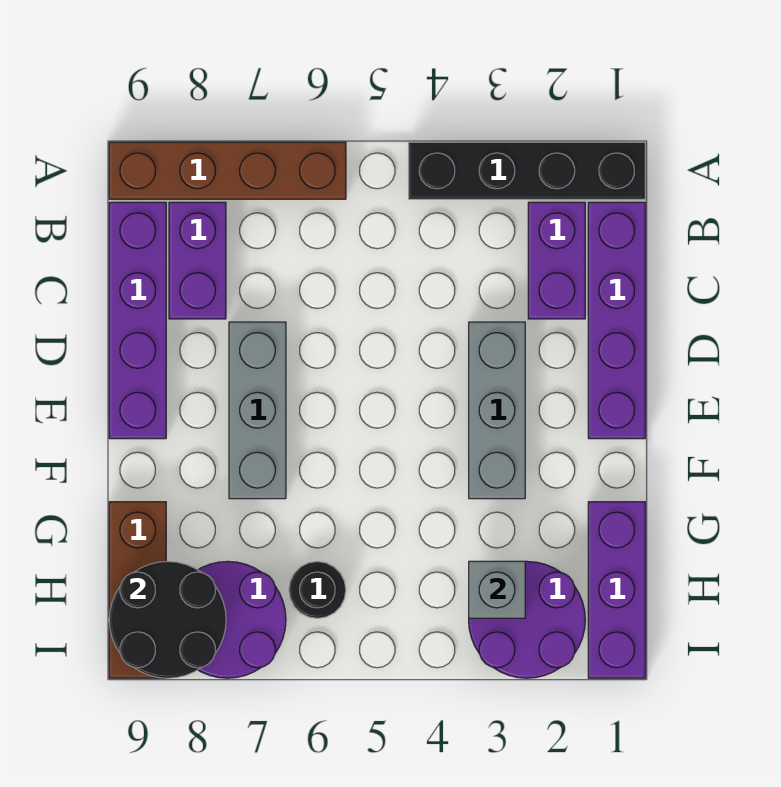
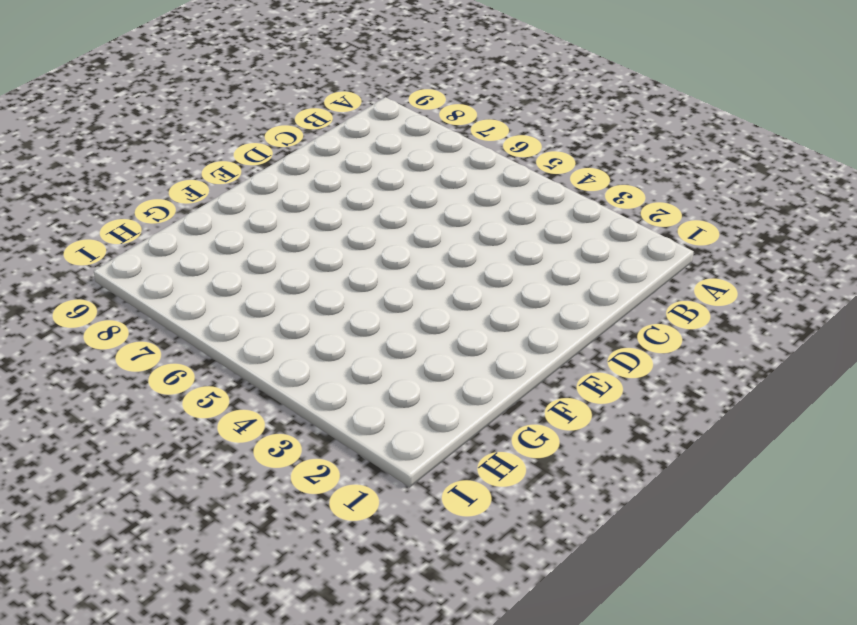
none -> black 1x4 brick [409,142,645,199]
none -> brown 1x4 brick [109,142,346,199]
none -> purple 1x4 brick [588,202,645,439]

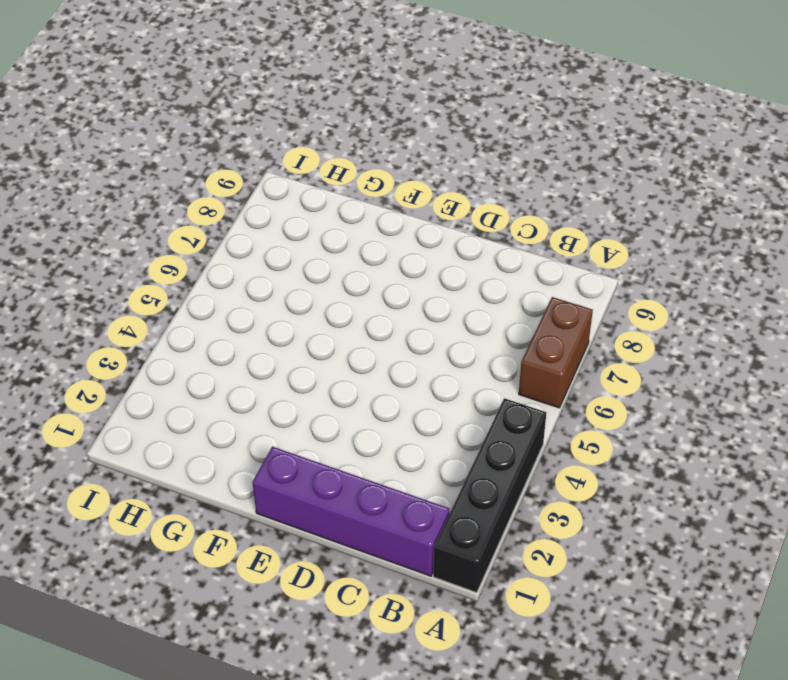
brown 1x2 brick [519,297,593,408] -> brown 1x4 brick [109,142,346,199]
none -> purple 1x2 brick [528,202,585,319]
none -> purple 1x2 brick [169,202,226,319]
none -> purple 1x4 brick [109,202,166,439]

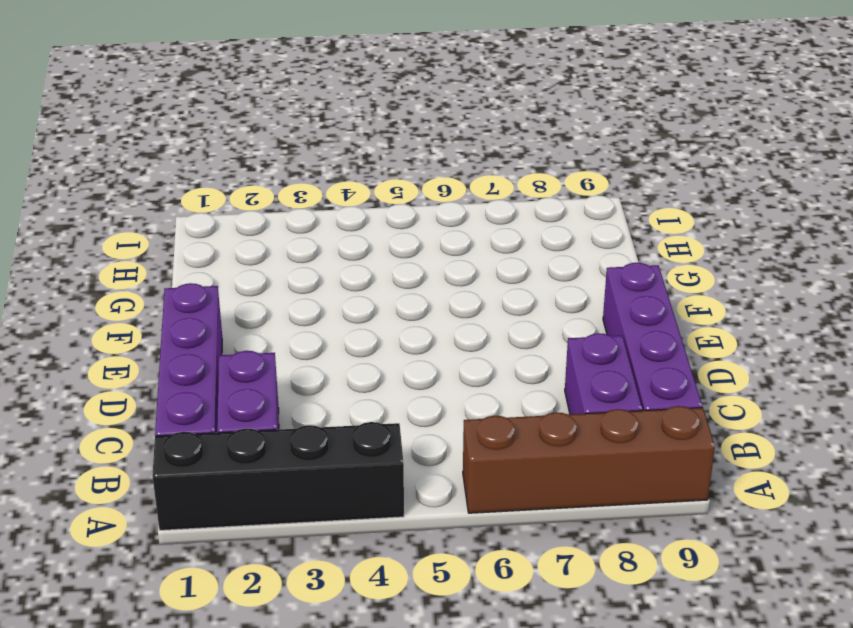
none -> grey 1x3 brick [469,322,525,499]
none -> grey 1x3 brick [229,322,286,499]
none -> purple 1x3 brick [588,502,645,678]

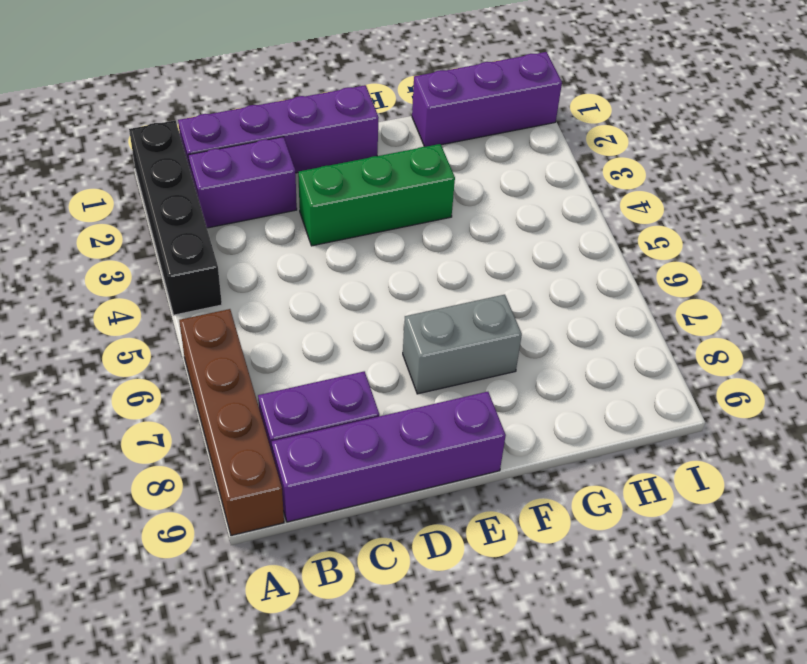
green 1x3 brick [298,144,455,246] -> grey 1x3 brick [469,322,525,499]
grey 1x2 brick [403,295,522,394] -> grey 1x3 brick [229,322,286,499]
none -> brown 1x3 brick [109,502,166,678]
none -> purple 2x2 round brick [469,561,585,678]
none -> black 1x1 round brick [289,561,346,618]

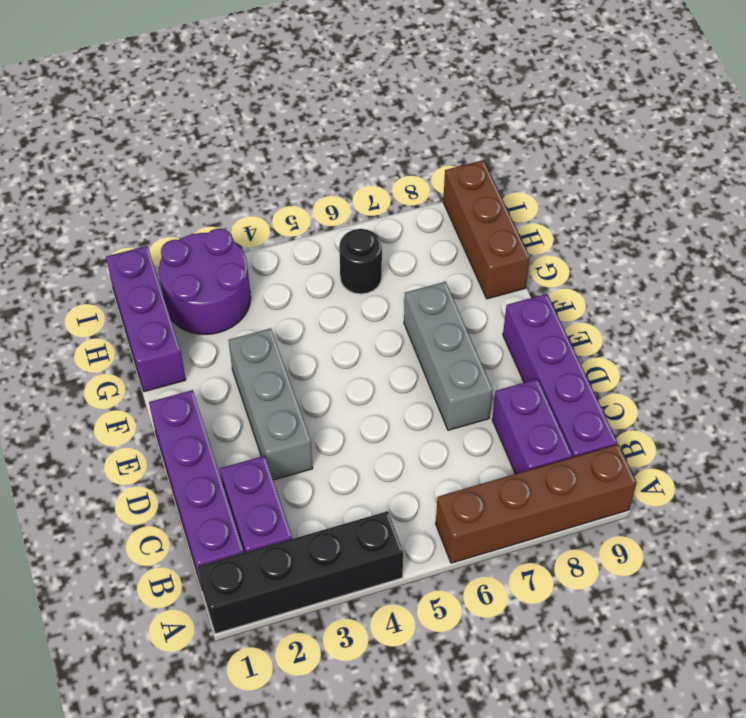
none -> purple 2x2 round brick [198,561,286,678]
none -> grey 1x1 brick [469,561,525,618]
none -> black 2x2 round brick [109,561,226,678]

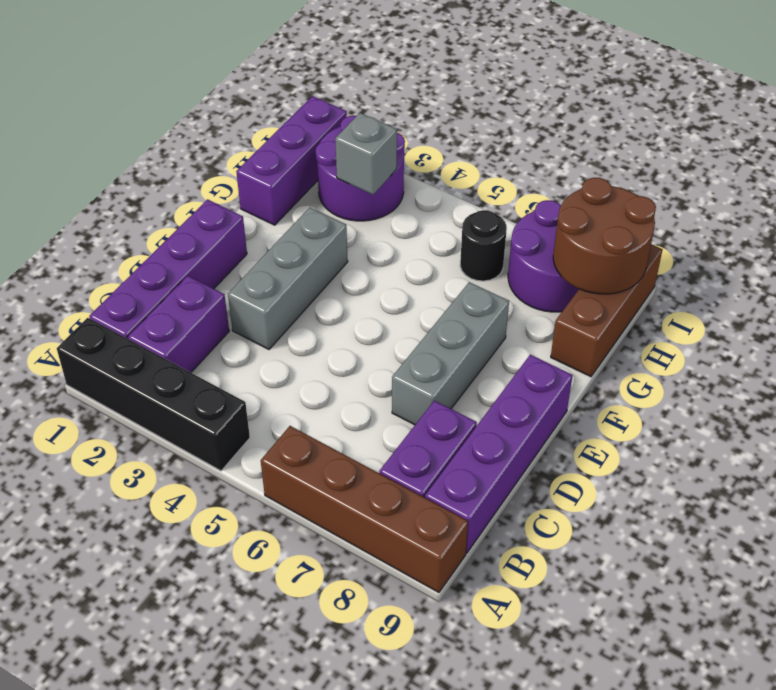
brown 2x2 round brick [553,178,656,294] -> black 2x2 round brick [109,561,226,678]

